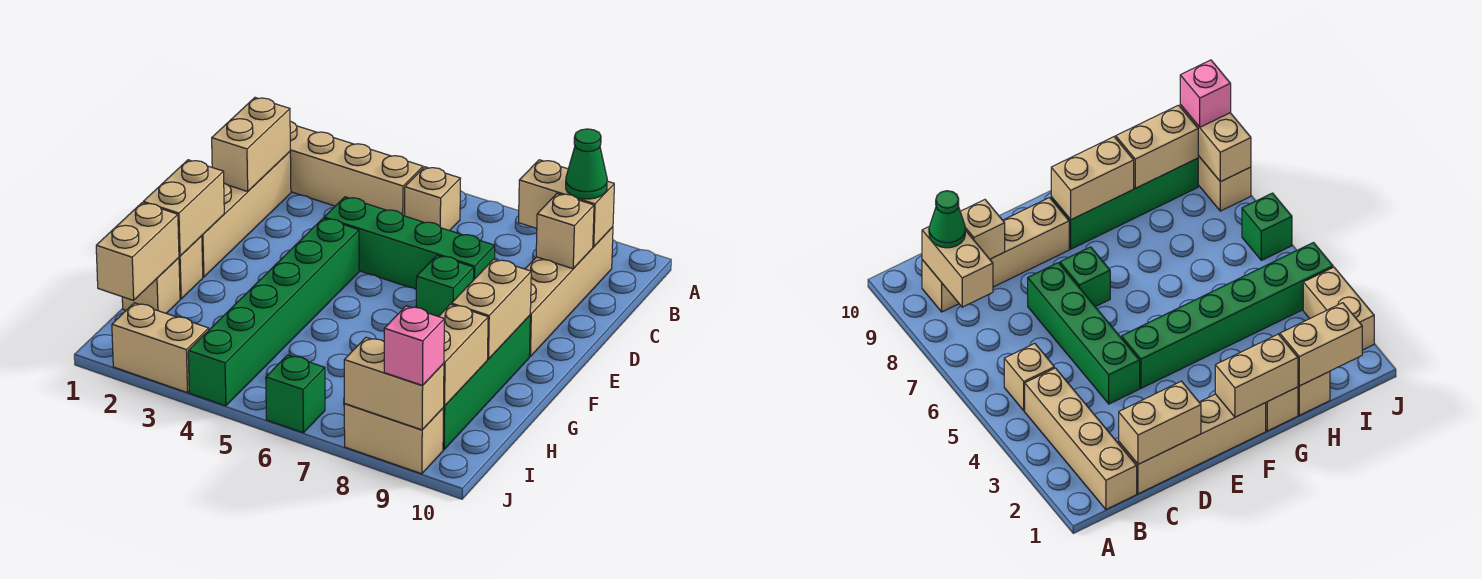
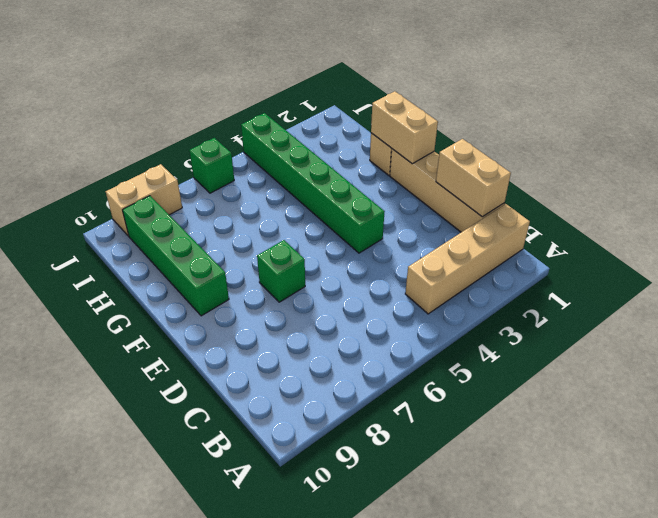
none -> tan 1x1 brick [405,167,460,231]
none -> tan 1x4 brick [526,227,613,356]
none -> green 1x4 brick [324,197,495,289]

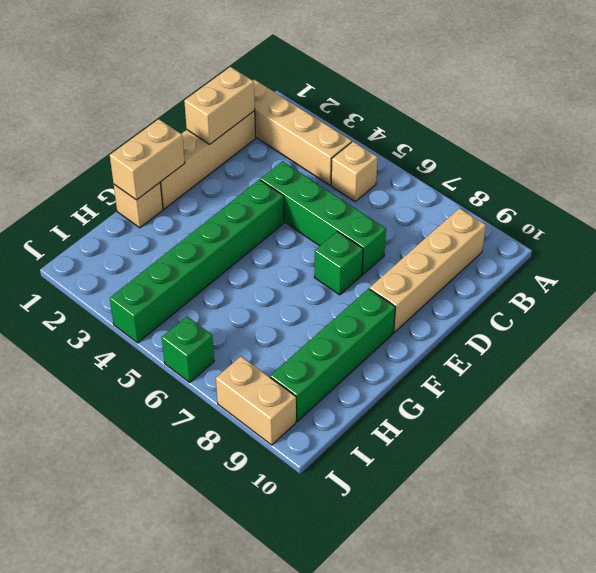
none -> tan 1x1 brick [122,258,180,313]
none -> tan 1x2 brick [112,303,209,393]
none -> tan 1x2 brick [518,160,614,247]

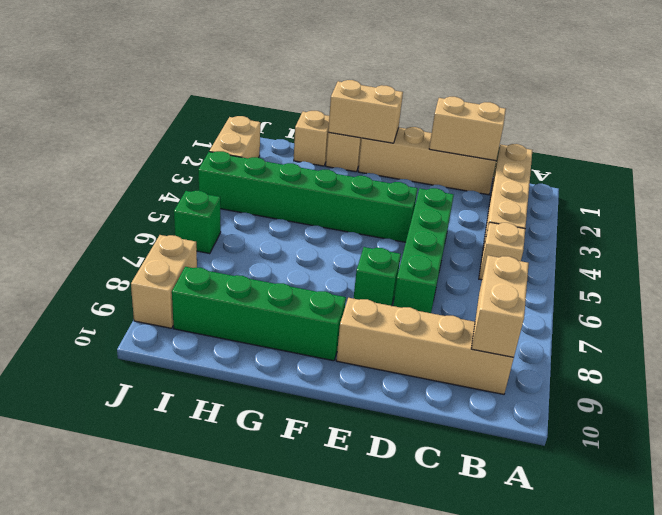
none -> tan 1x1 brick [536,193,594,269]
none -> tan 1x2 brick [451,259,531,359]
none -> tan 1x2 brick [96,203,179,300]

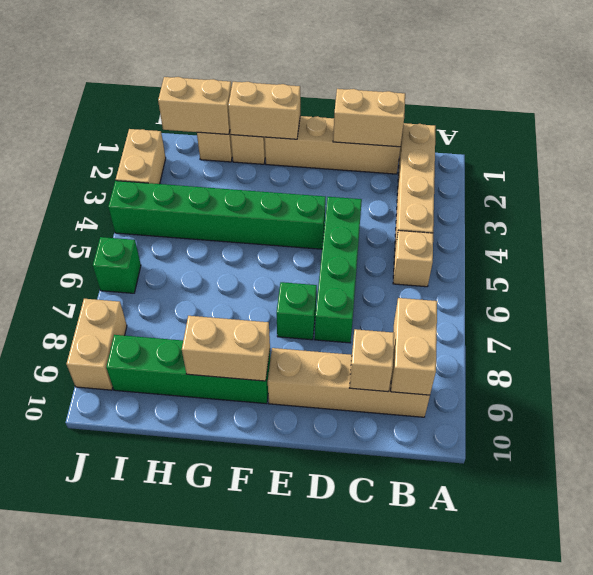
none -> tan 1x2 brick [439,304,488,406]
none -> tan 1x2 brick [344,337,444,430]
none -> green 1x1 cone [566,129,607,199]

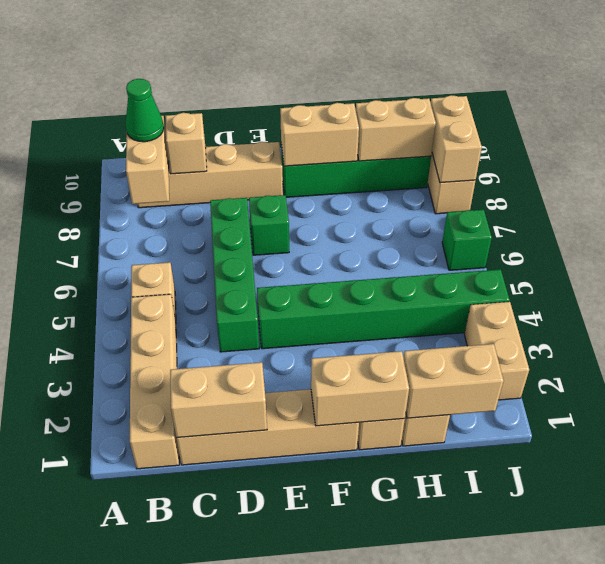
none -> pink 1x1 brick [384,306,444,385]

